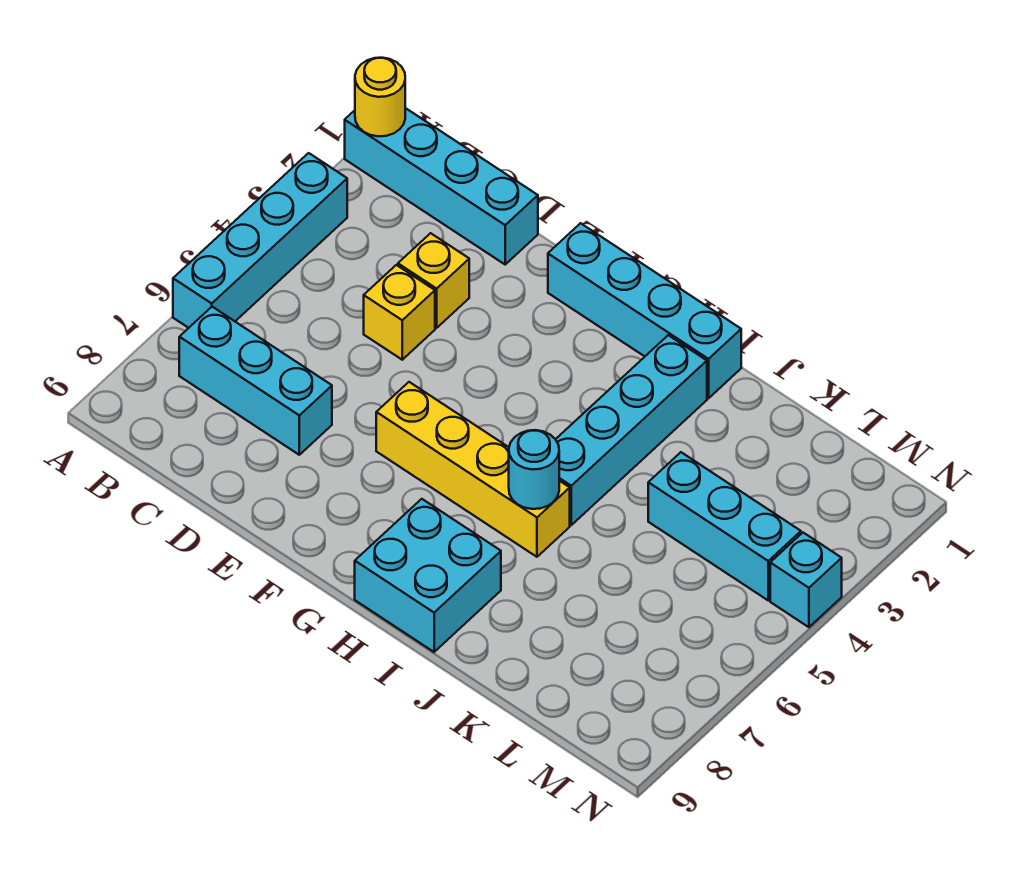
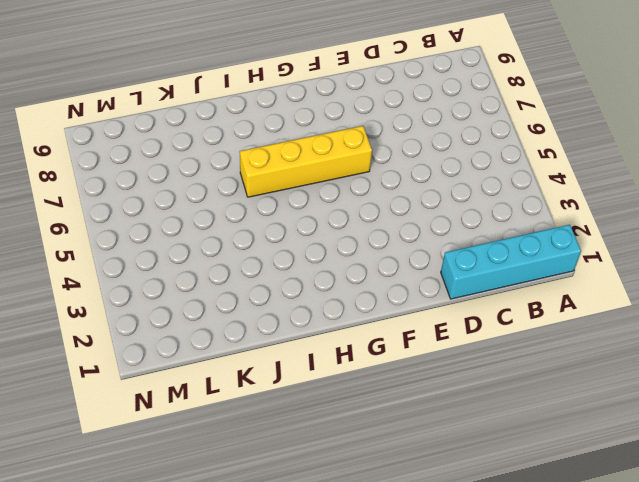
none -> cyan 1x4 brick [173,153,347,328]
none -> cyan 1x3 brick [179,307,332,455]
none -> yellow 1x1 brick [398,233,469,328]

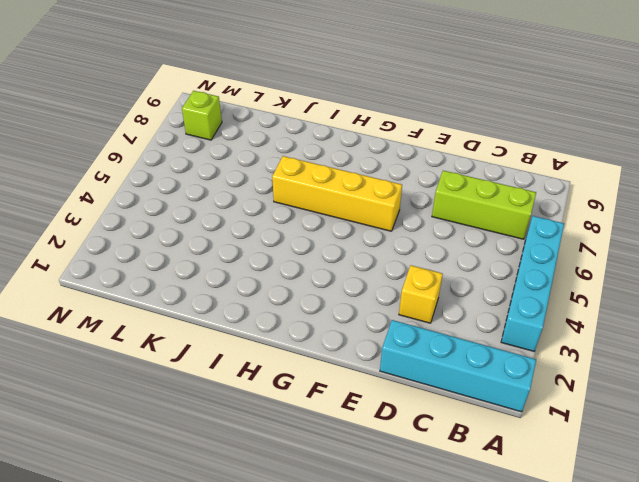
lime 1x3 brick [432,171,536,239] -> cyan 1x3 brick [179,307,332,455]
lime 1x1 brick [182,91,222,140] -> none
none -> yellow 1x1 brick [364,265,435,360]
none -> cyan 1x4 brick [548,223,741,398]
none -> cyan 2x2 brick [355,499,501,652]

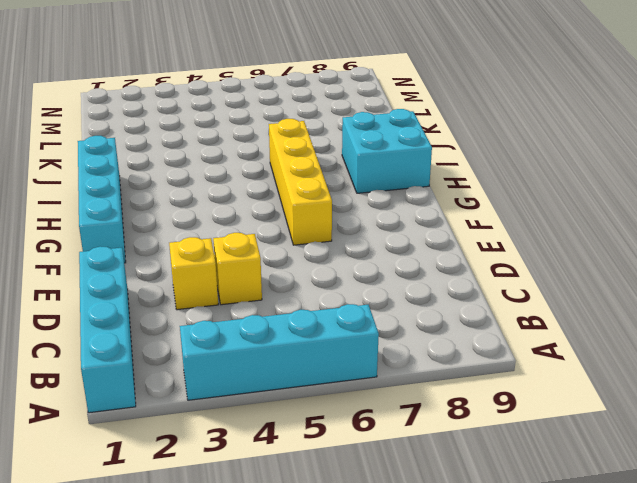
none -> cyan 1x3 brick [179,307,332,455]
none -> cyan 1x4 brick [556,335,707,525]
none -> cyan 1x3 brick [648,452,801,600]

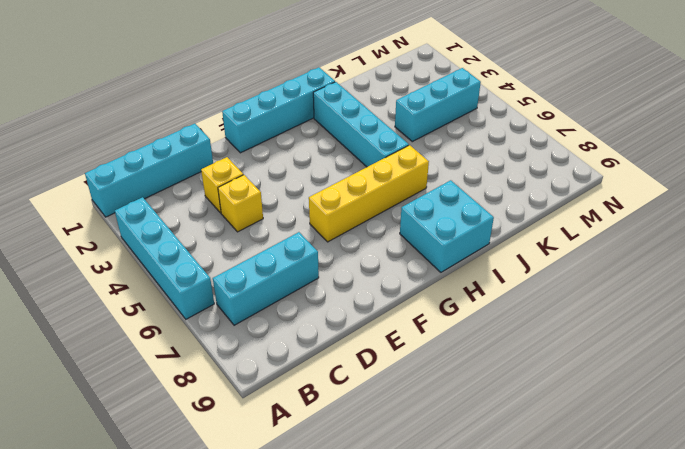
none -> cyan 1x1 brick [770,533,842,627]
none -> yellow 1x1 round brick [355,58,405,136]
none -> cyan 1x1 round brick [509,430,559,509]

